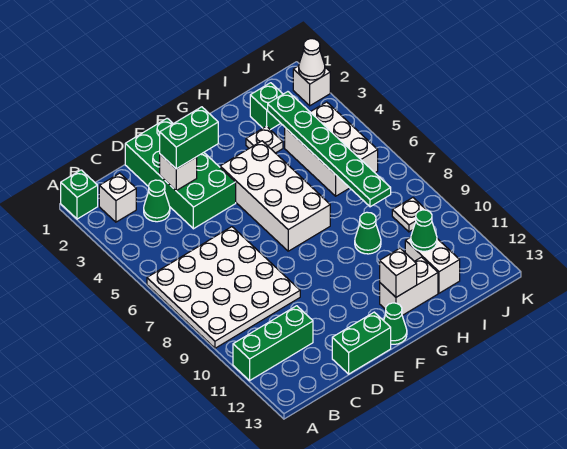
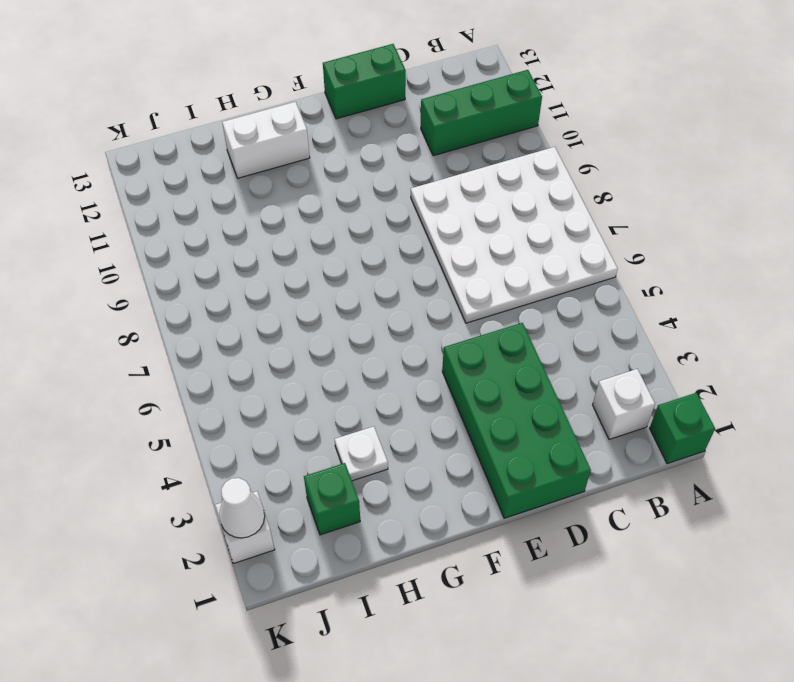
none -> green 1x1 cone [144,180,170,222]
none -> white 2x4 brick [220,141,330,251]
none -> green 1x1 cone [384,303,407,344]

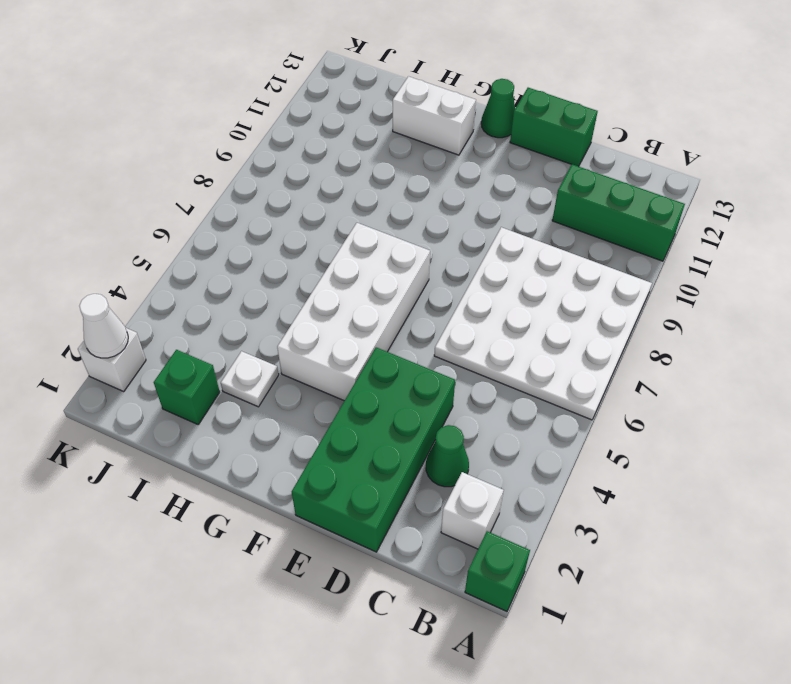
none -> green 1x1 cone [355,212,381,254]
none -> white 2x3 brick [285,102,378,196]
none -> white 1x2 brick [405,237,460,293]

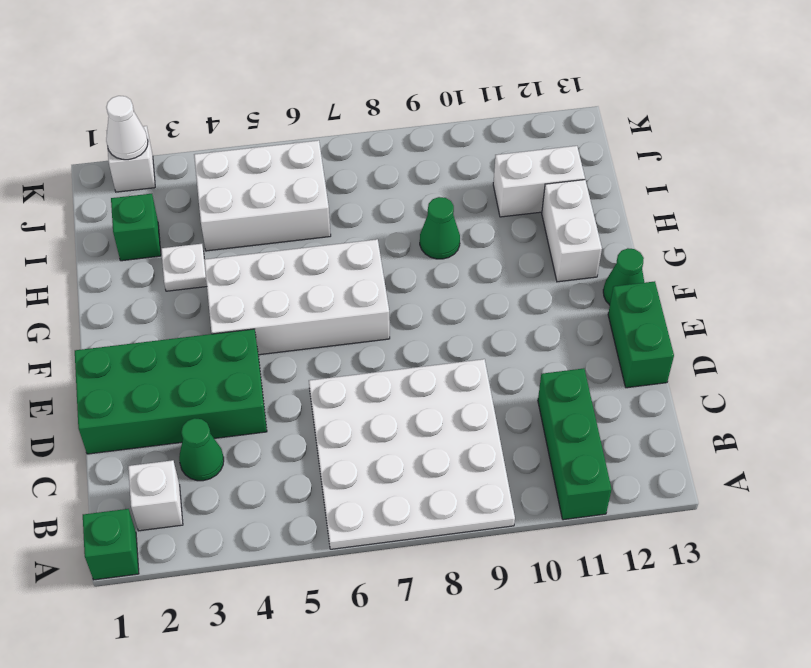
none -> white 1x1 plate [392,198,426,232]
none -> white 1x1 brick [160,154,197,190]
none -> white 1x1 brick [380,248,417,297]

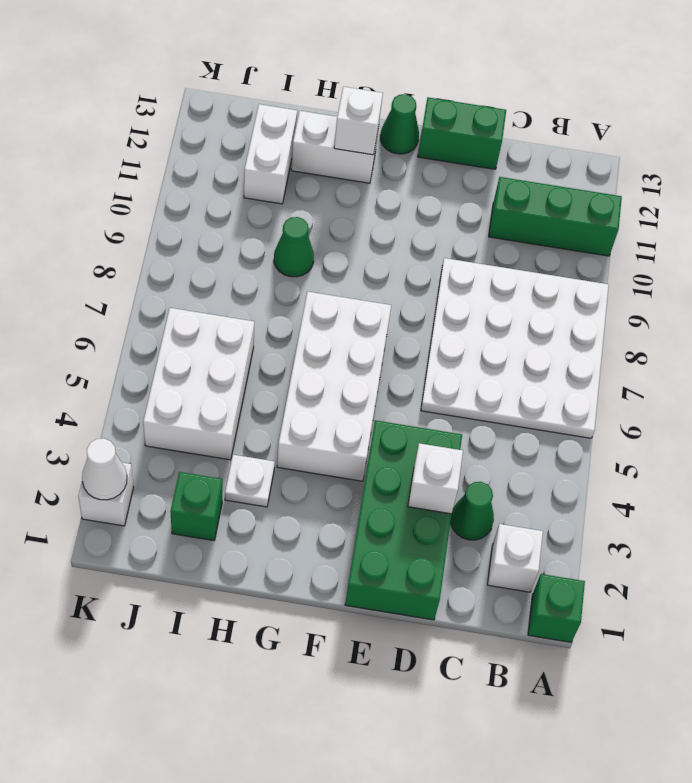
none -> white 1x1 plate [392,198,426,232]
none -> green 1x6 plate [268,92,391,207]
none -> green 1x1 cone [411,210,437,251]

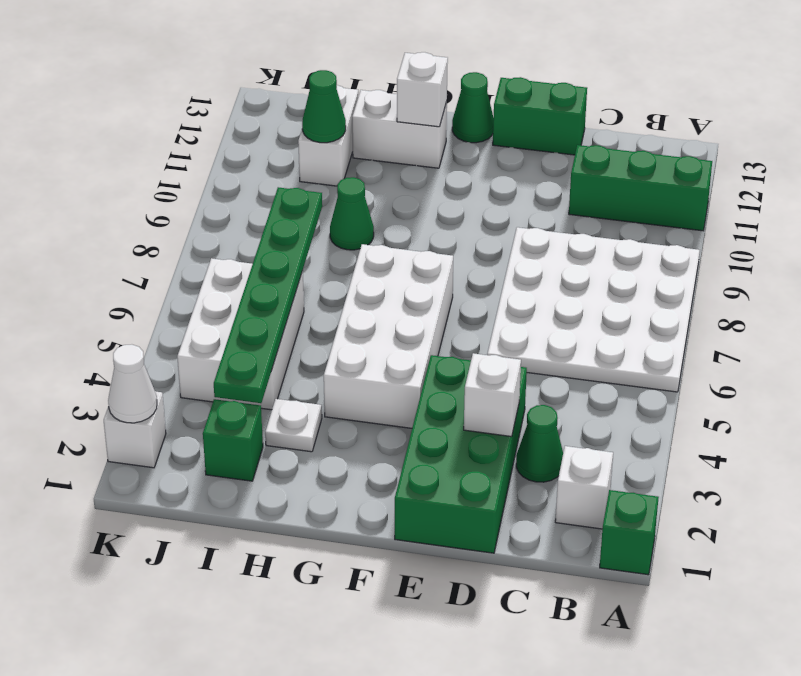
none -> white 1x1 plate [392,198,426,232]
none -> green 1x2 brick [160,107,218,169]

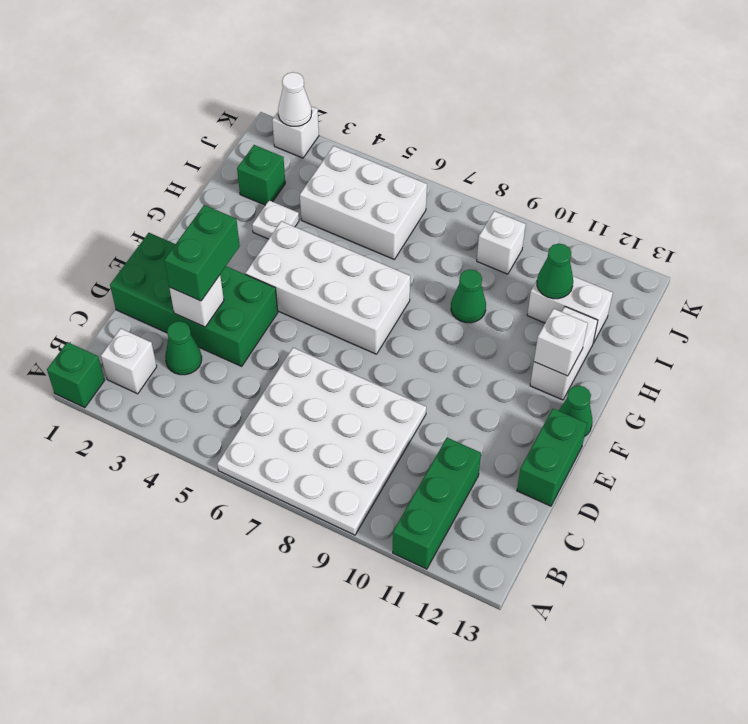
white 1x1 brick [477,211,526,274] -> white 1x1 plate [392,198,426,232]
none -> green 1x6 plate [268,92,391,207]

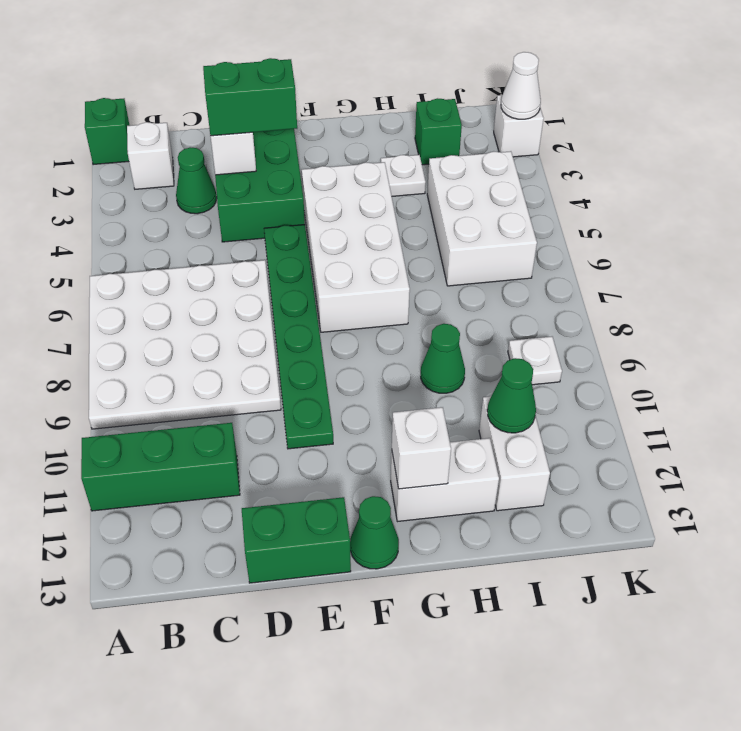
green 1x6 plate [264,225,333,449] -> green 1x6 plate moved to [268,92,391,207]

